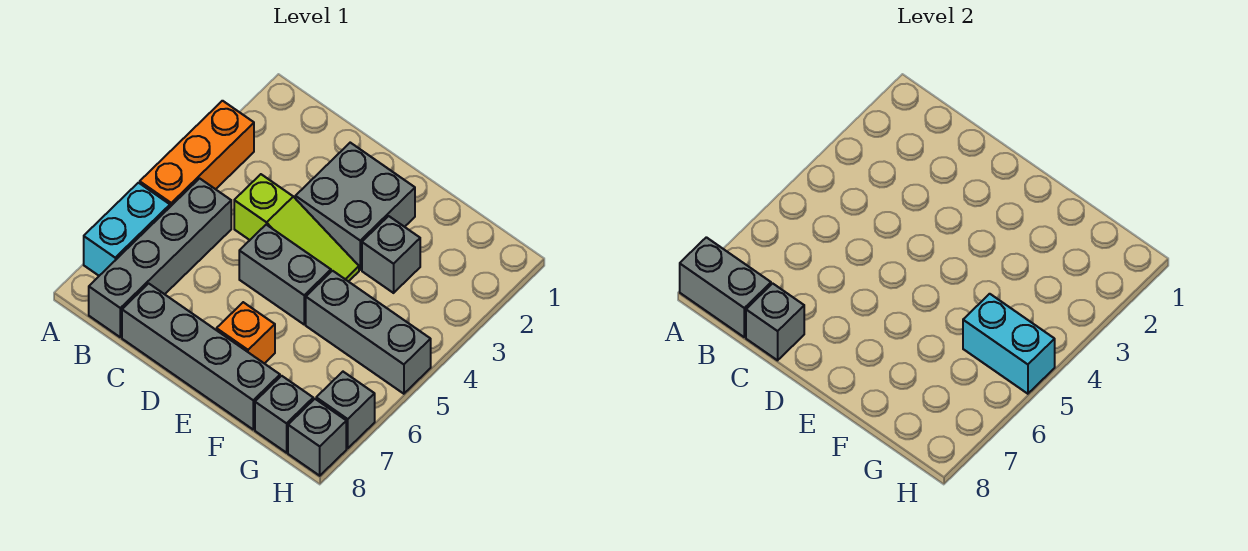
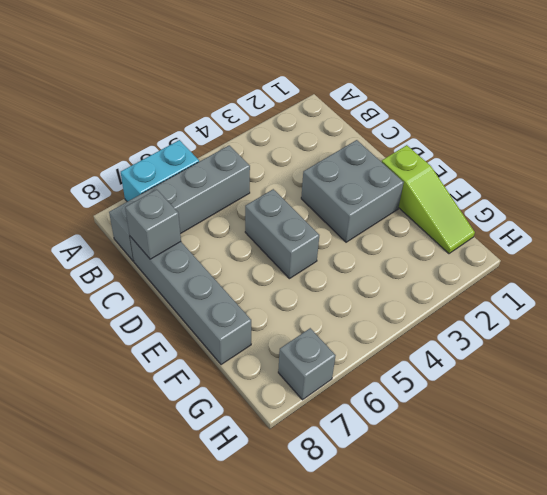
lime 1x3 slope [382,145,475,254] -> lime 1x3 slope moved to [234,174,359,282]
none -> orange 1x3 brick [140,101,254,207]
none -> orange 1x1 brick [217,302,275,364]
none -> grey 1x1 brick [362,216,420,293]

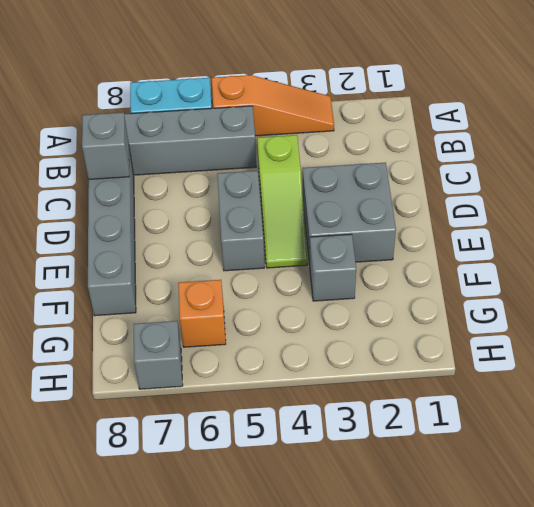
orange 1x3 slope [212,75,334,136] -> orange 1x3 brick [140,101,254,207]
orange 1x1 brick [178,280,226,347] -> orange 1x1 brick moved to [217,302,275,364]
none -> grey 1x3 brick [306,271,431,394]
none -> grey 1x1 brick [255,376,313,453]
none -> grey 1x1 brick [288,399,346,476]

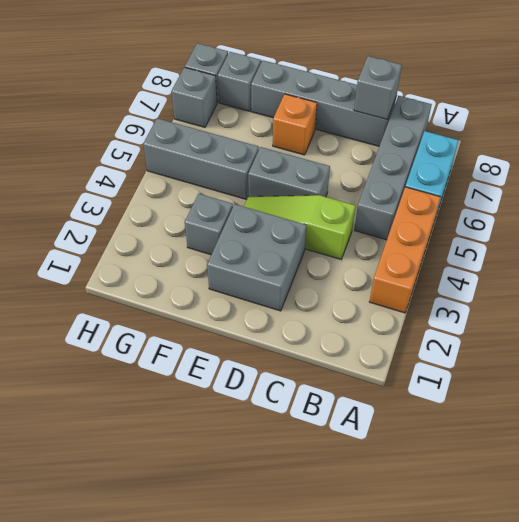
none -> grey 1x2 brick [680,237,771,337]
none -> cyan 1x2 brick [963,294,1055,394]

